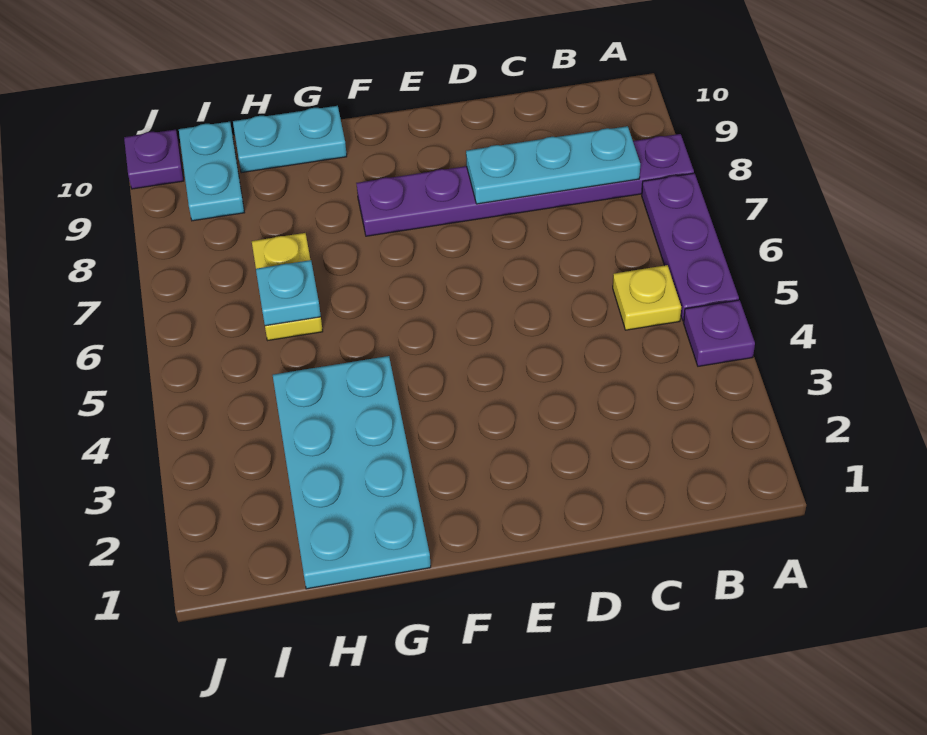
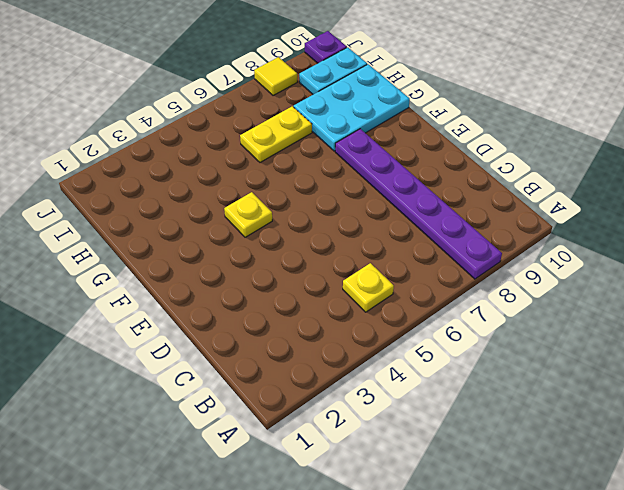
yellow 1x1 plate [224,192,272,237] -> none
cyan 2x3 plate [294,64,410,151] -> cyan 1x2 plate [233,106,347,173]
yellow 1x1 tile [254,57,297,96] -> none
none -> purple 1x1 plate [684,300,755,366]
none -> purple 1x3 plate [642,173,739,321]

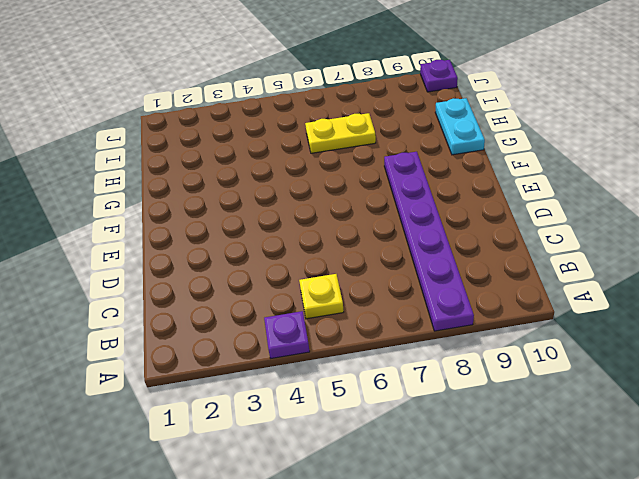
none -> purple 1x3 plate [642,173,739,321]
none -> cyan 2x4 plate [273,356,431,589]

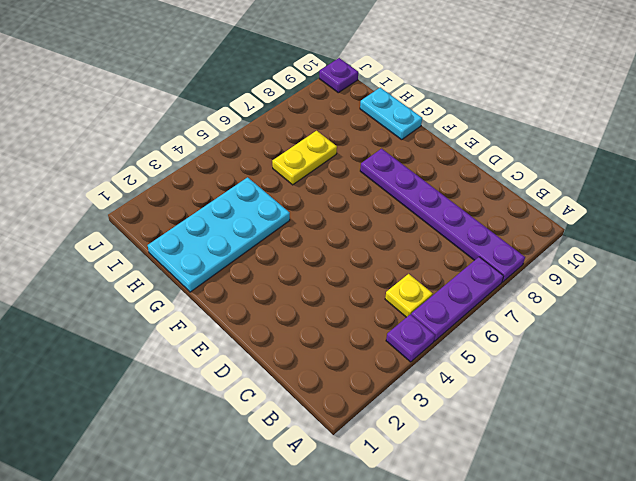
none -> cyan 1x2 plate [179,122,245,221]
none -> cyan 1x3 plate [466,126,640,204]

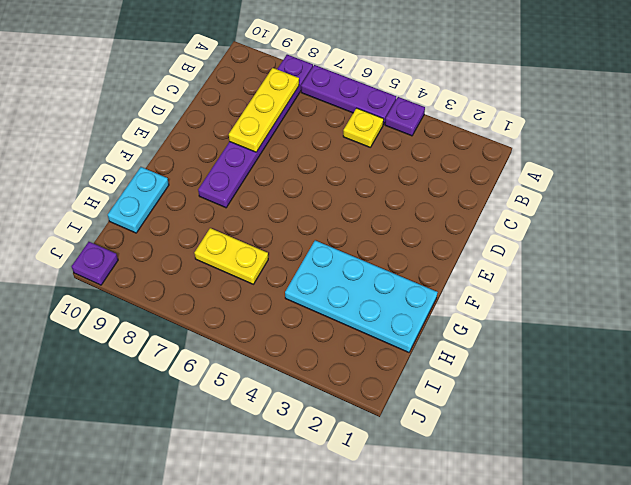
yellow 1x3 plate [229,68,299,152] -> cyan 1x3 plate [466,126,640,204]
none -> cyan 1x2 plate [179,122,245,221]
none -> cyan 1x1 plate [256,260,321,326]

